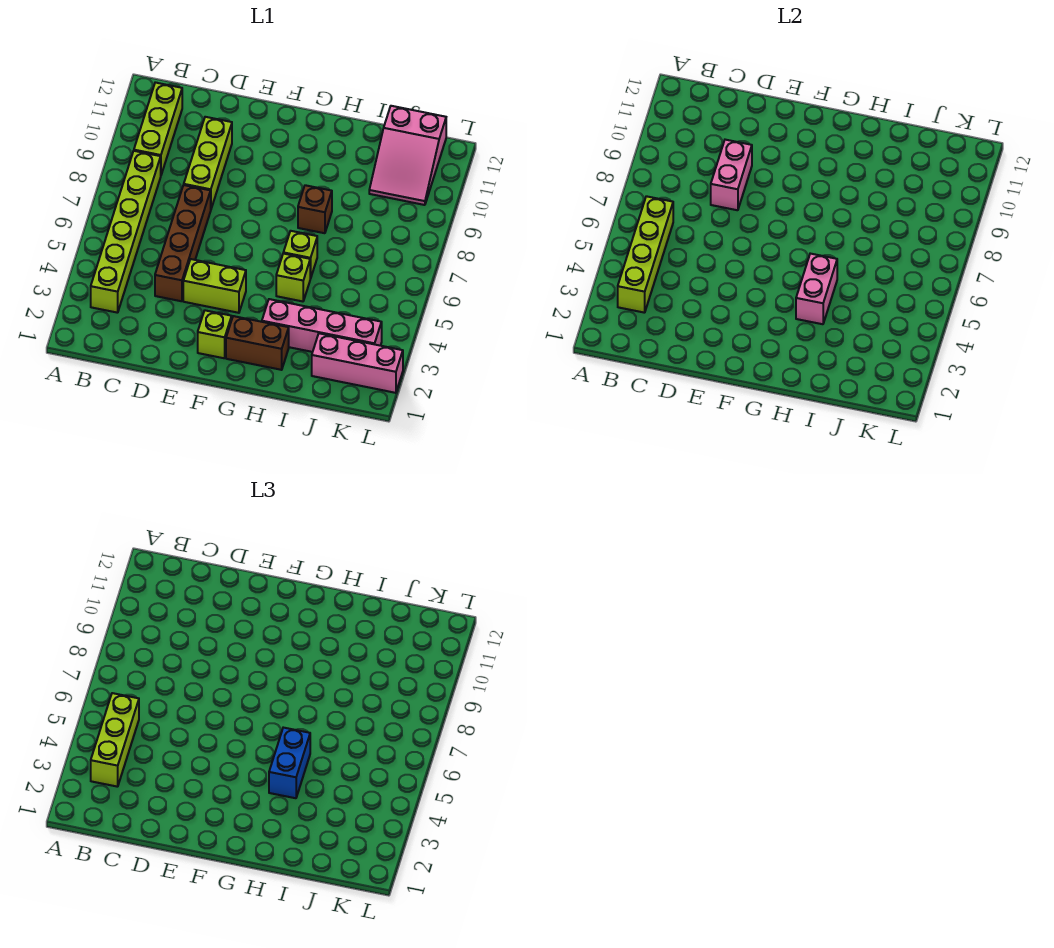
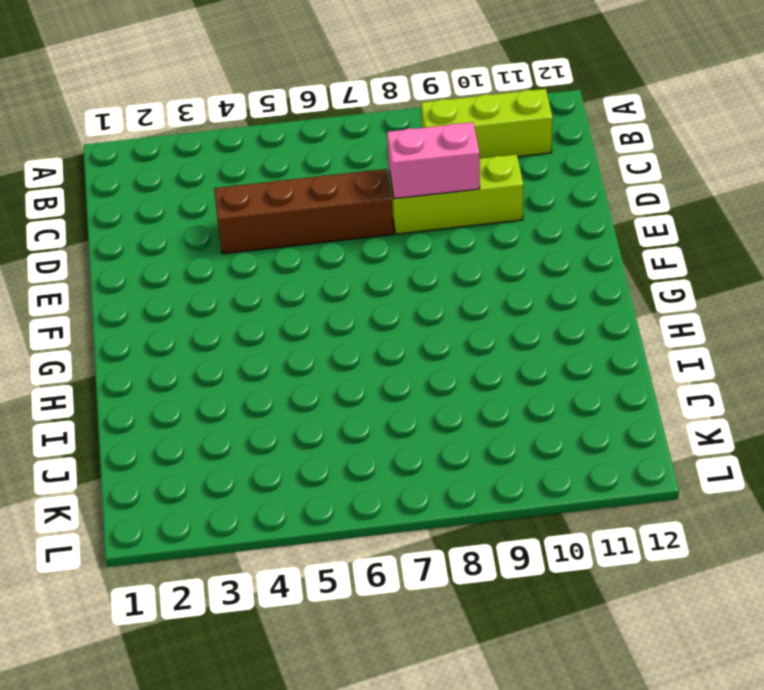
none -> lime 1x6 brick [91,151,161,313]
none -> lime 1x2 brick [183,259,246,313]
none -> lime 1x1 brick [198,310,232,358]

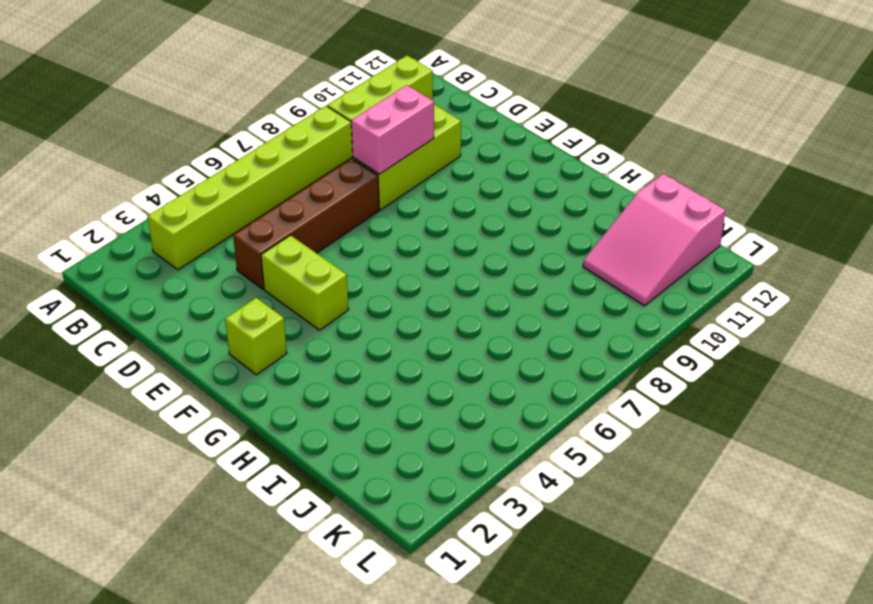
none -> brown 1x2 brick [226,316,289,370]
none -> pink 1x4 brick [262,299,382,352]
none -> lime 1x1 brick [276,254,310,301]

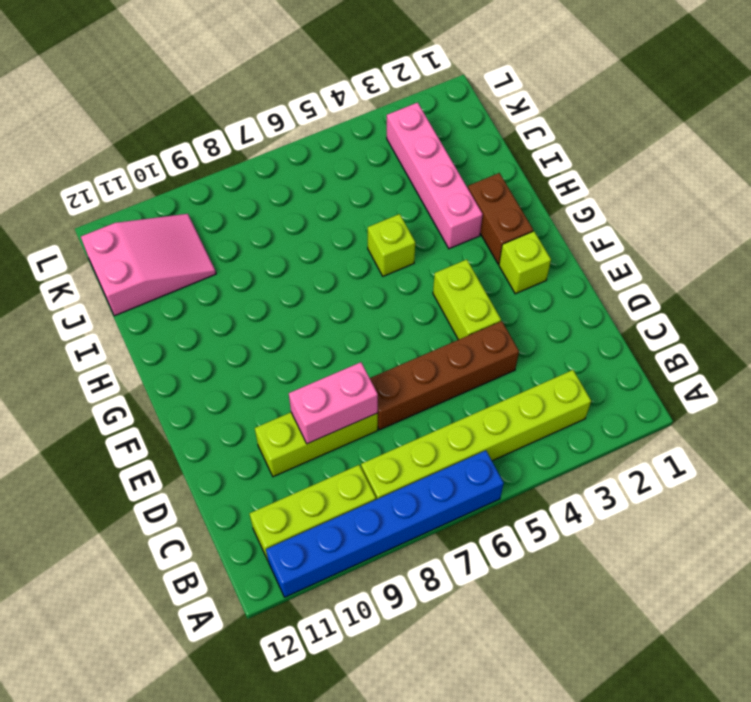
blue 1x6 brick [266,450,504,597] -> none
none -> lime 1x1 brick [283,231,317,279]
none -> brown 1x1 brick [298,185,332,233]
none -> pink 1x3 brick [312,333,403,393]

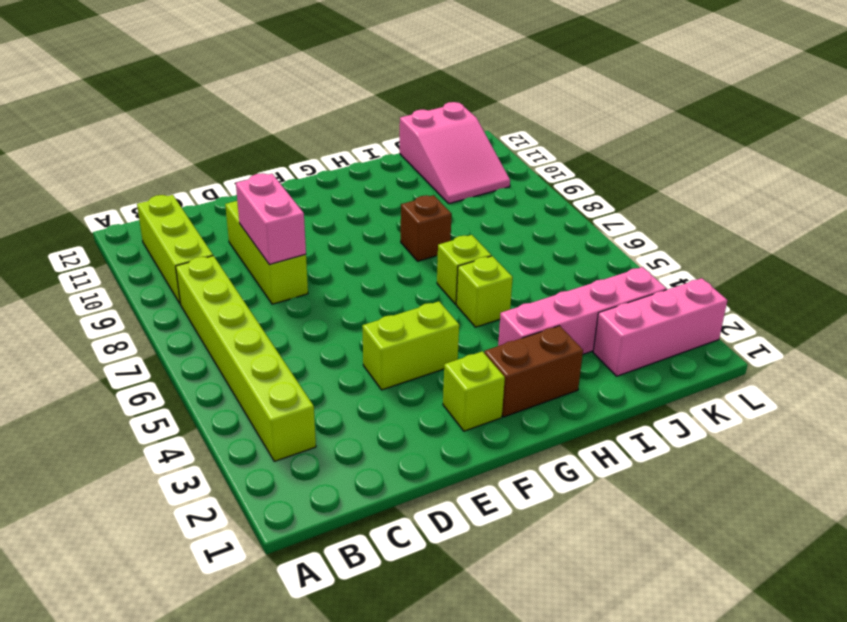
none -> brown 1x4 brick [155,185,211,301]
none -> lime 1x4 brick [618,196,673,313]
none -> pink 1x2 brick [796,254,837,324]

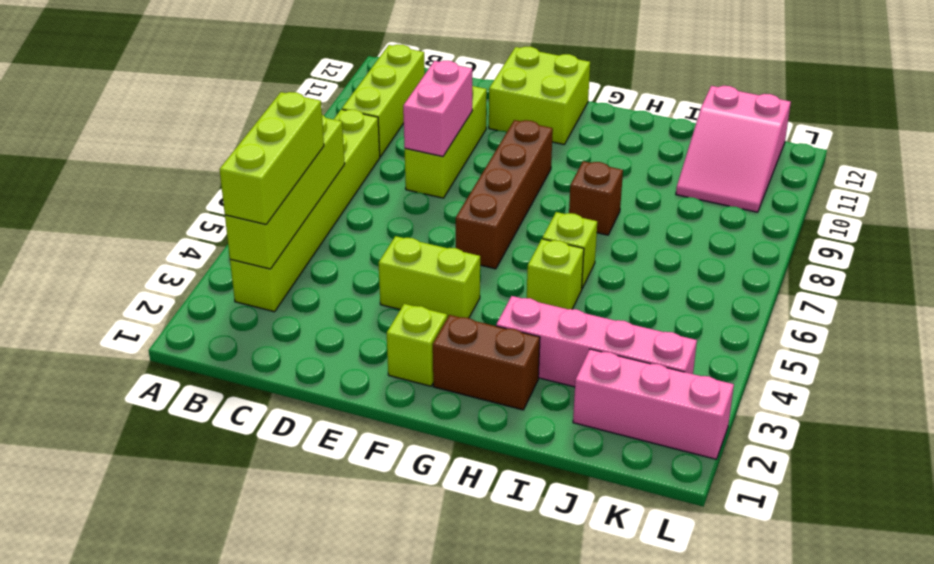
lime 2x2 brick [489,47,590,144] -> none
brown 1x4 brick [456,120,553,269] -> brown 1x4 brick moved to [155,185,211,301]
none -> pink 1x2 brick [796,254,837,324]
none -> blue 1x2 brick [269,728,310,798]

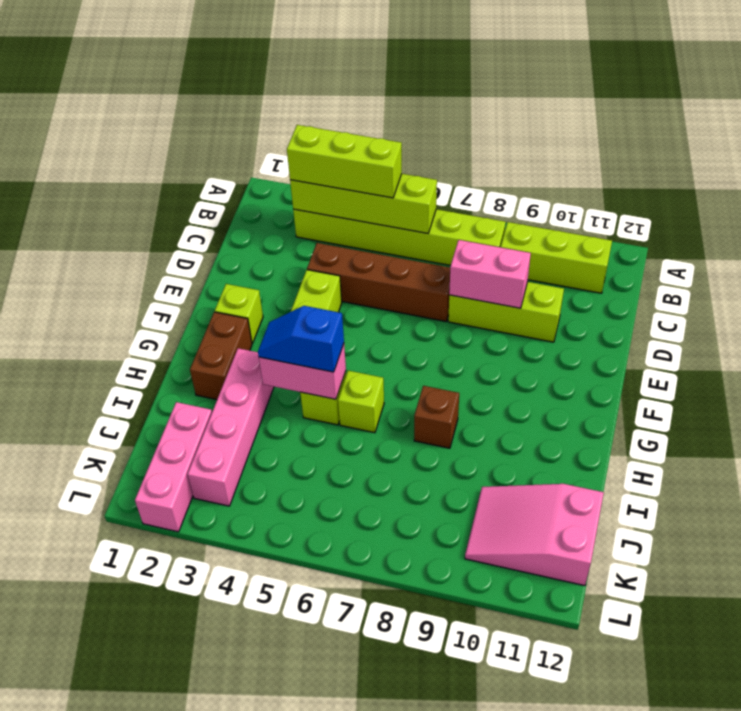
blue 1x2 slope [258,306,344,372] -> blue 1x2 brick [269,728,310,798]

